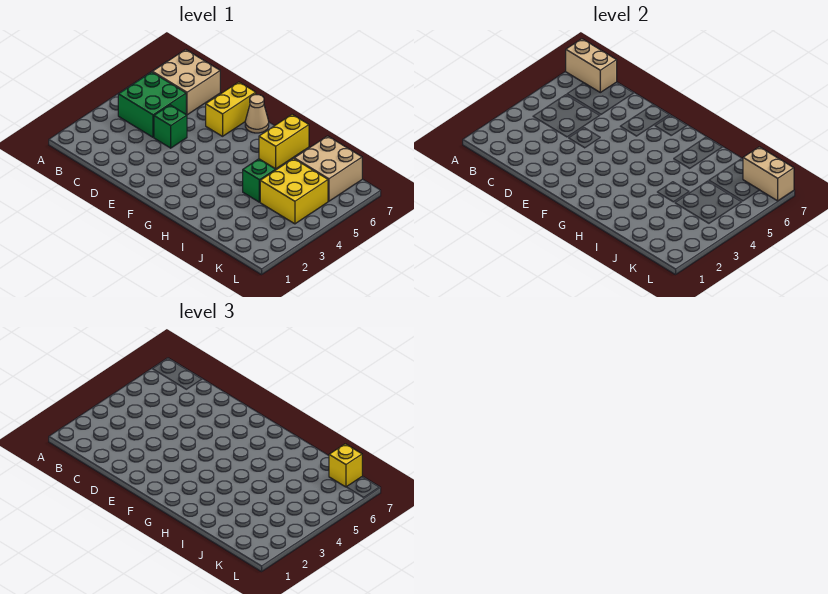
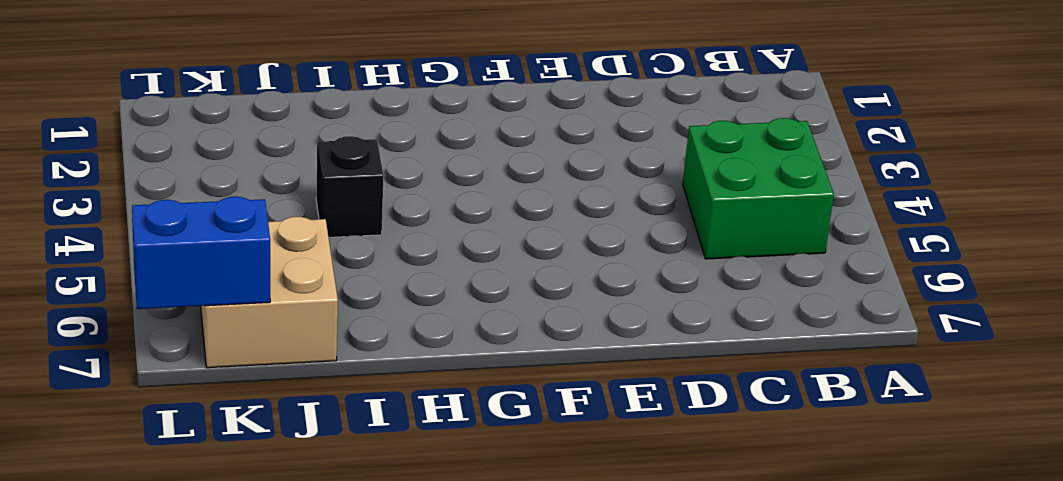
black 1x1 brick [316,136,384,237] -> green 1x1 brick [243,159,276,202]
blue 1x2 brick [132,197,270,309] -> tan 1x2 brick [743,147,794,201]
none -> tan 2x2 brick [153,50,220,115]
none -> green 1x1 brick [154,105,187,148]
none -> yellow 1x2 brick [206,82,256,136]

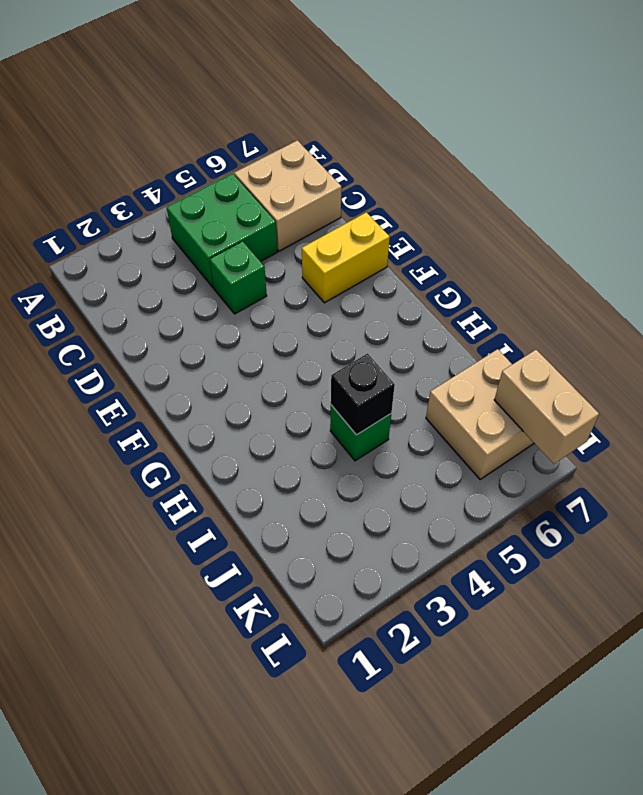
black 1x1 brick [331,354,395,435] -> none
none -> tan 1x1 cone [245,95,269,133]
none -> yellow 1x2 brick [259,114,309,169]
none -> yellow 2x2 brick [260,159,328,224]

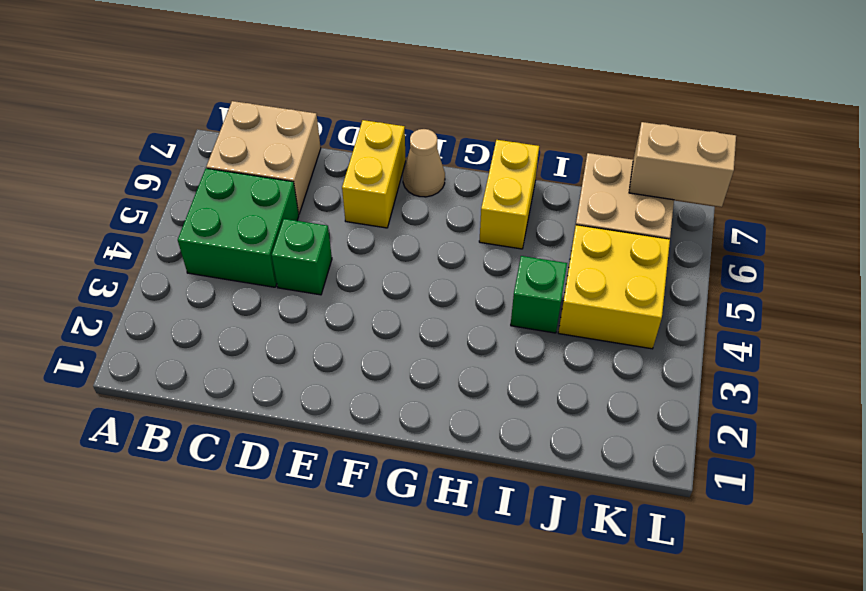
none -> tan 1x2 brick [566,39,617,92]
none -> yellow 1x1 brick [329,444,362,487]

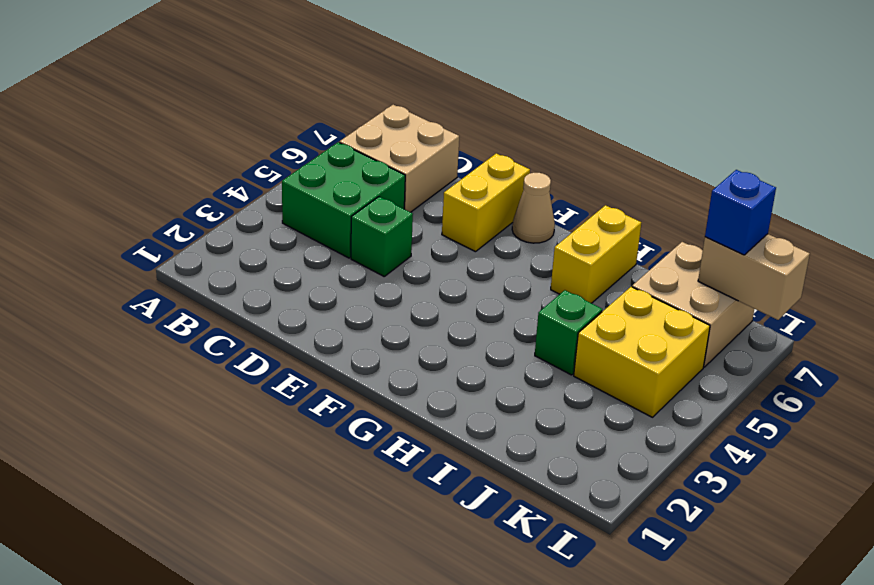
blue 1x1 brick [705,170,776,255] -> yellow 1x1 brick [329,444,362,487]
none -> tan 1x2 brick [566,39,617,92]

